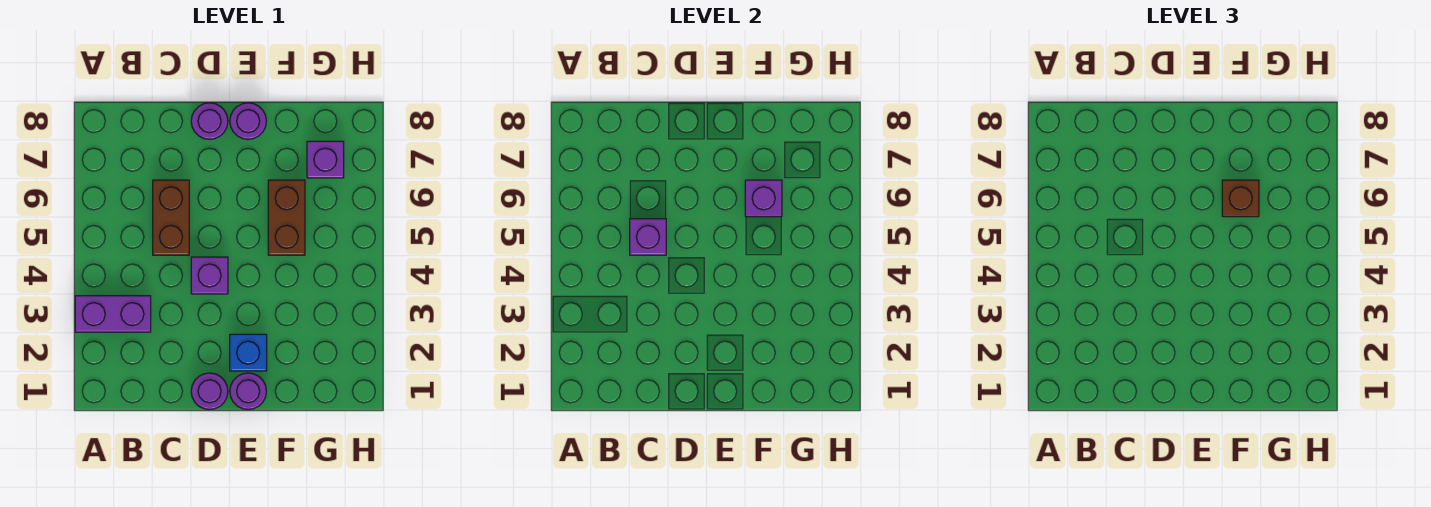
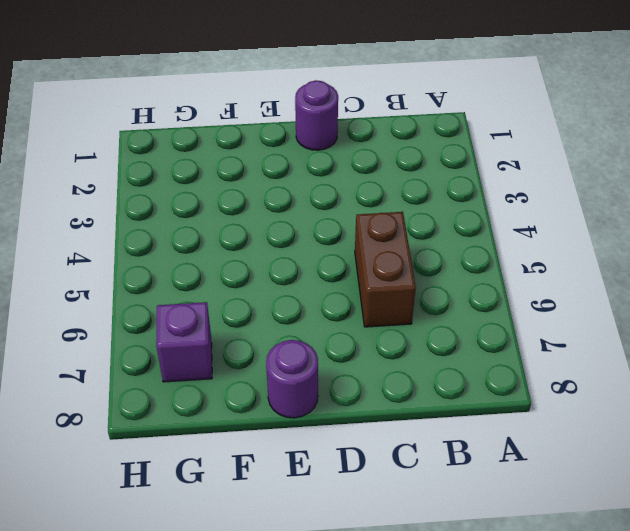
none -> purple 1x2 brick [75,296,151,332]
none -> purple 1x1 brick [191,257,228,294]
none -> purple 1x1 round brick [191,103,228,139]

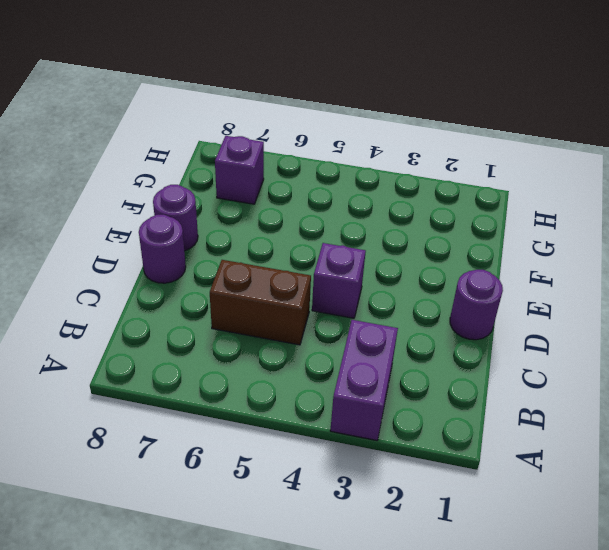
none -> purple 1x1 round brick [230,373,266,410]
none -> blue 1x1 brick [230,334,267,371]
none -> brown 1x2 brick [268,180,305,255]

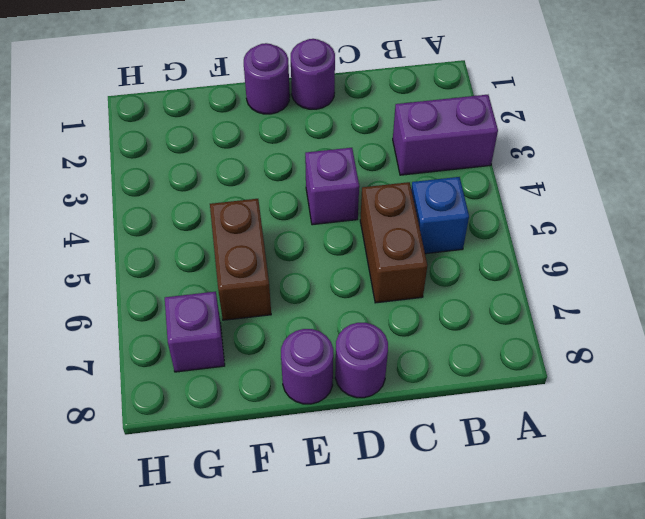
blue 1x1 brick [411,177,469,254] -> blue 1x1 brick moved to [230,334,267,371]
none -> purple 1x1 brick [630,219,666,255]
none -> purple 1x1 brick [745,180,782,217]
none -> brown 1x1 brick [1222,180,1259,217]

